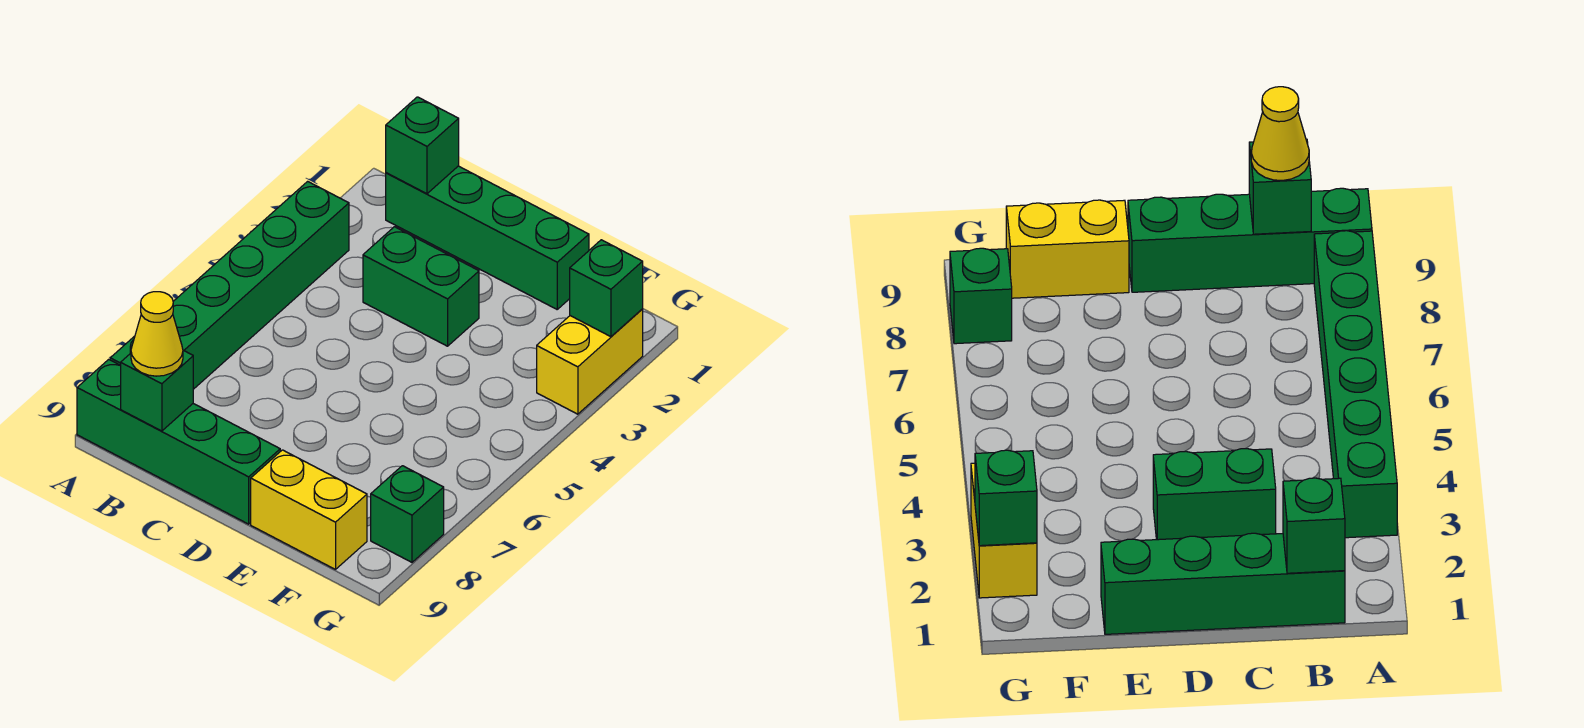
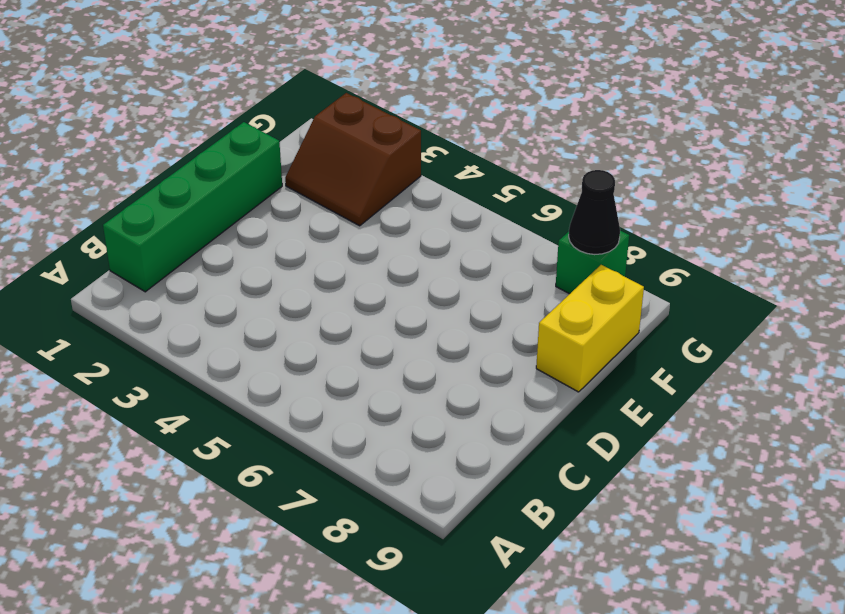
brown 2x2 slope [285,93,421,226] -> yellow 1x2 brick [537,309,643,414]
black 1x1 cone [569,170,620,255] -> none
none -> green 1x6 brick [110,181,349,389]
none -> green 1x4 brick [77,359,280,524]

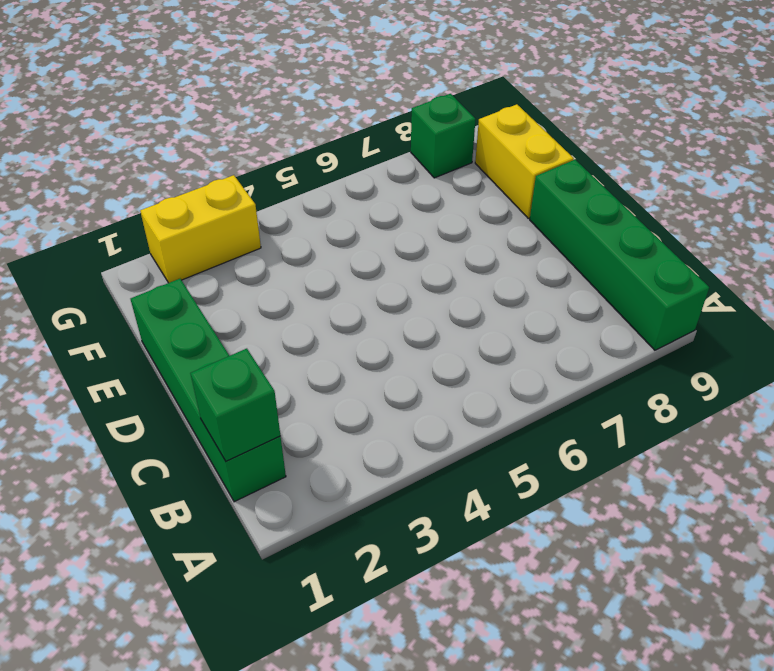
none -> green 1x6 brick [110,181,349,389]
none -> green 1x2 brick [363,227,479,346]

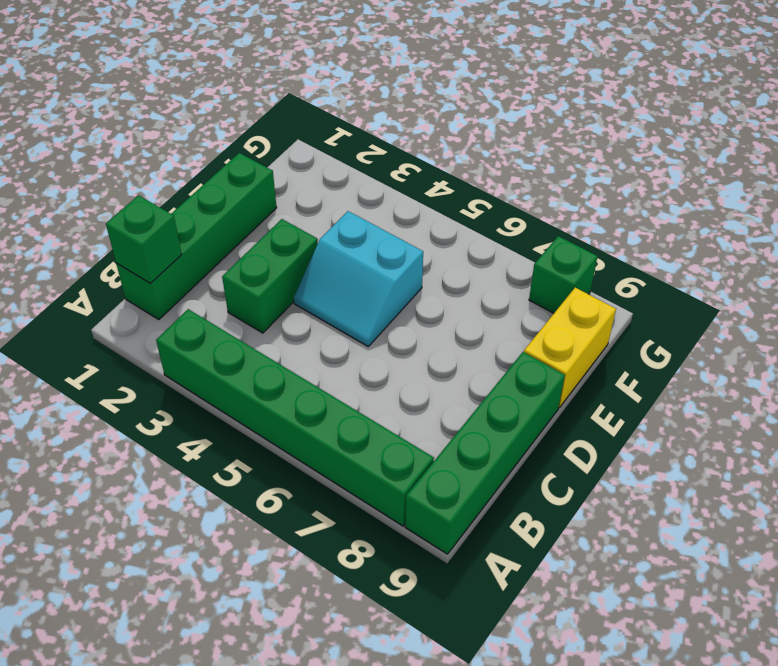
cyan 2x2 slope [294,211,423,346] -> none
none -> yellow 1x2 brick [537,309,643,414]
none -> green 1x1 brick [120,350,193,431]

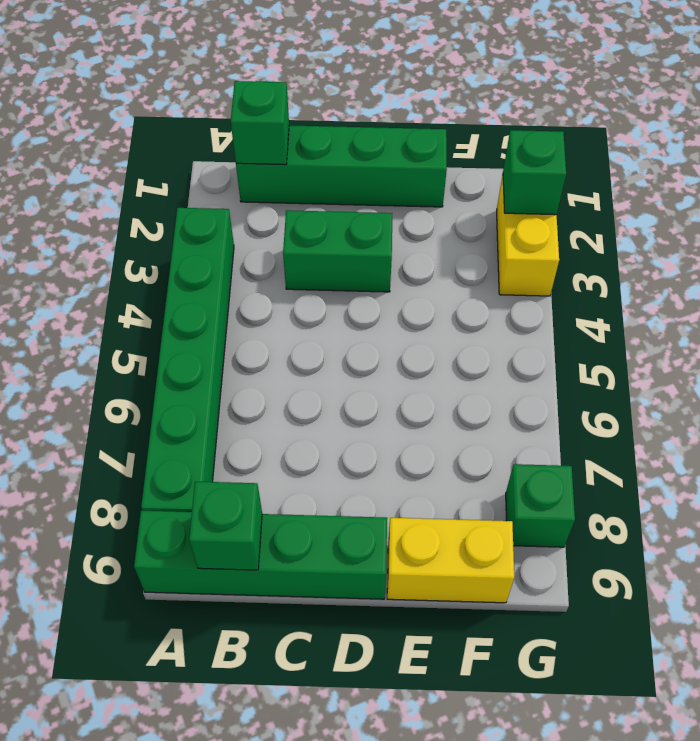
none -> yellow 1x1 cone [131,292,183,376]

